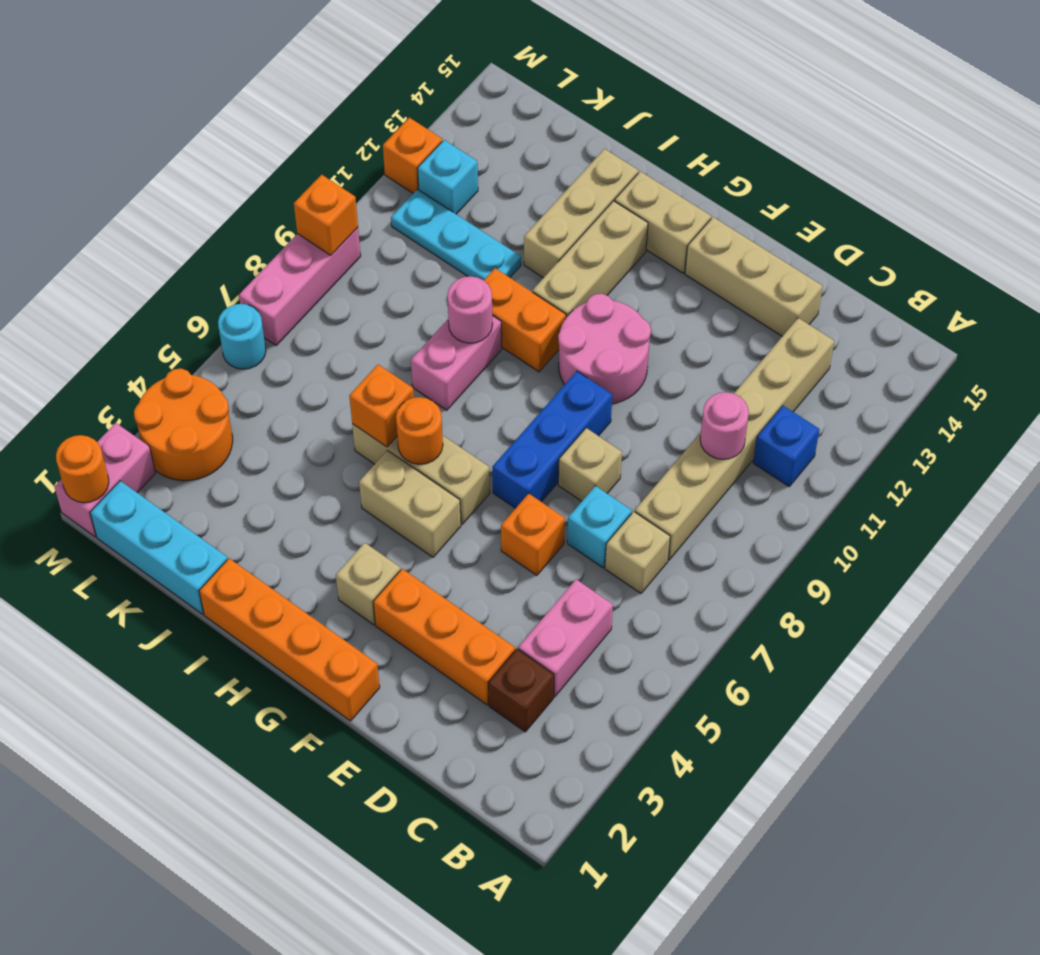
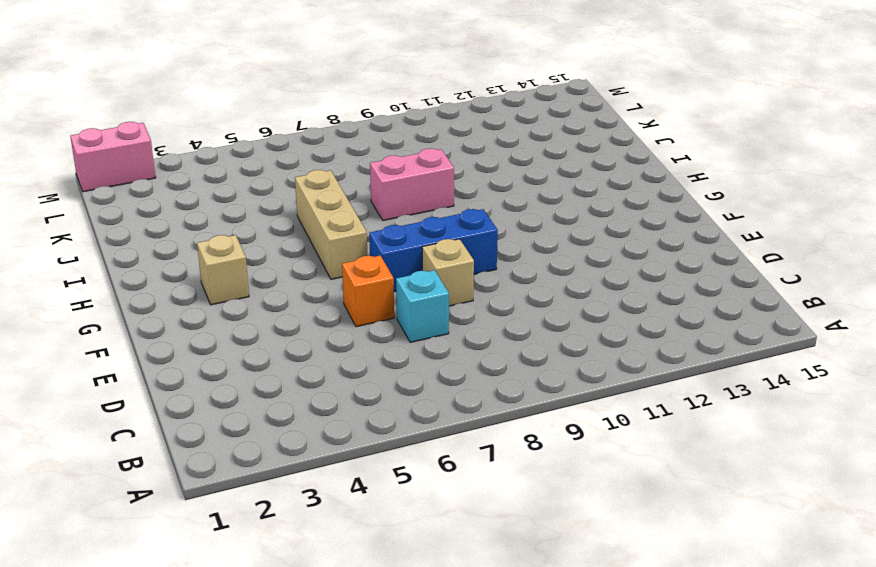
none -> blue 1x1 brick [753,406,819,486]
none -> brown 1x1 brick [488,649,554,732]
none -> pink 1x2 brick [518,579,613,697]
none -> tan 1x1 brick [605,512,670,593]

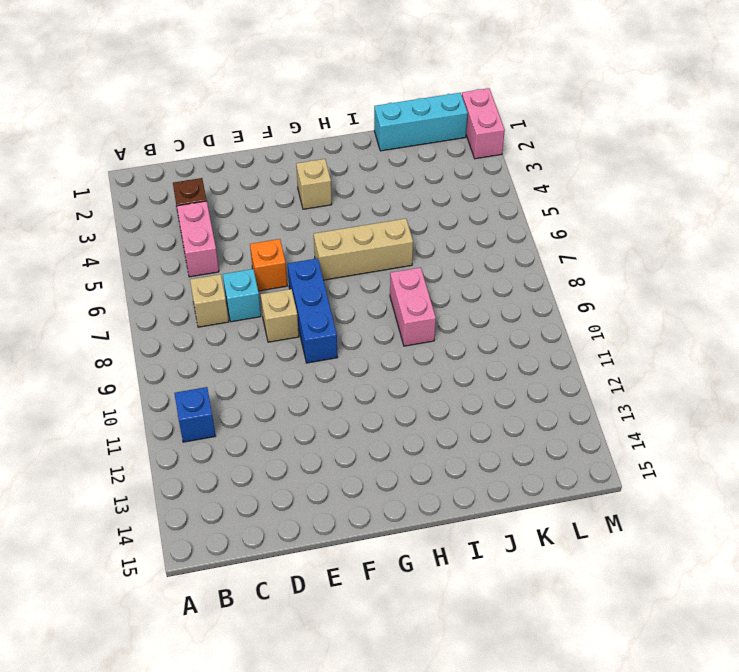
none -> tan 1x6 brick [635,318,834,560]
none -> orange 1x3 brick [373,569,515,705]
none -> tan 1x3 brick [685,217,823,336]
none -> orange 1x4 brick [199,558,380,721]

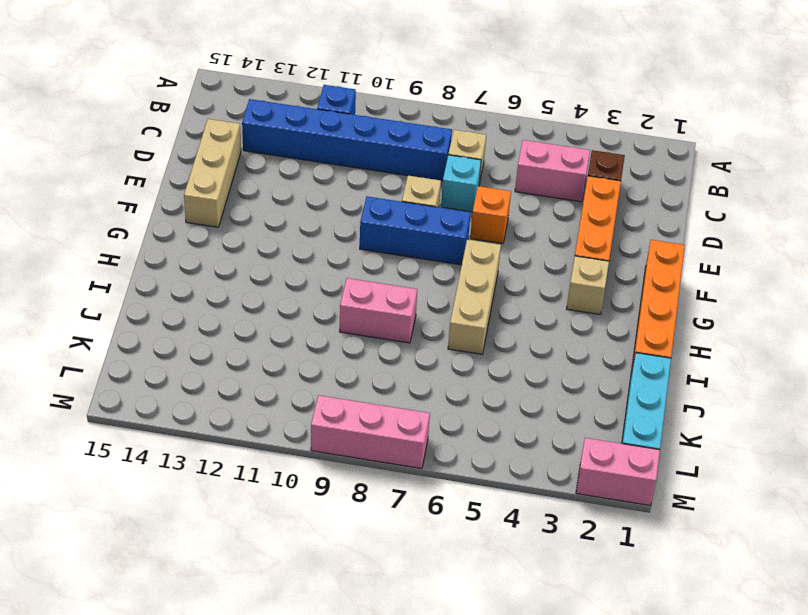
blue 1x6 brick [242,99,452,181] -> tan 1x6 brick [635,318,834,560]
none -> pink 2x2 round brick [558,294,651,404]
none -> tan 1x2 brick [359,451,461,557]
none -> tan 1x2 brick [615,171,711,273]
none -> orange 1x2 brick [484,268,566,372]

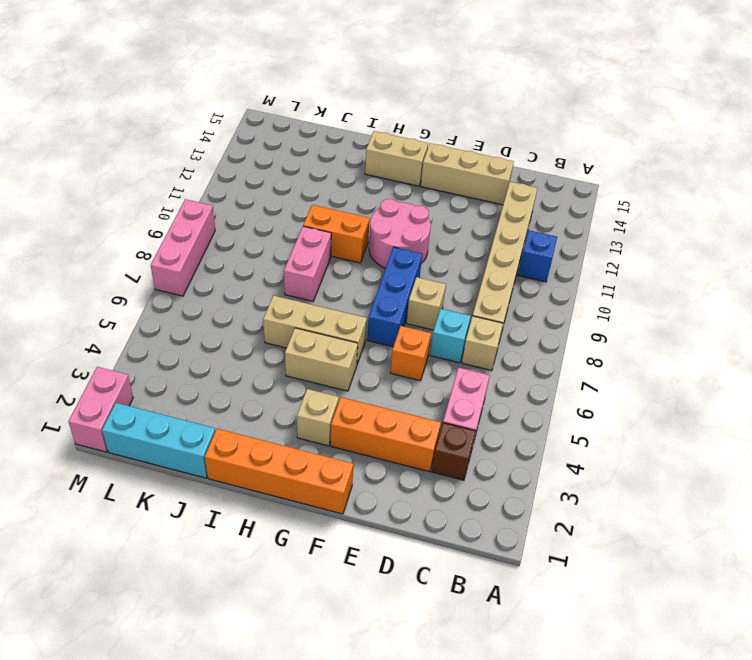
none -> tan 1x3 brick [533,201,648,317]
none -> tan 1x3 brick [524,149,639,278]
none -> cyan 1x3 plate [391,189,521,280]
none -> orange 2x2 round brick [134,369,233,481]

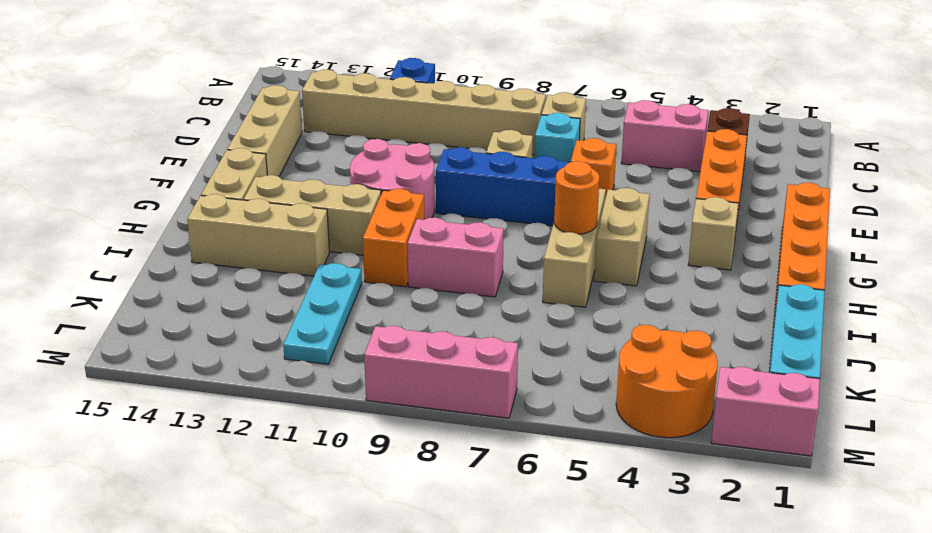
none -> cyan 1x1 brick [418,140,478,214]
none -> cyan 1x1 round brick [218,304,266,369]
none -> orange 1x1 brick [383,118,442,193]
none -> pink 1x1 round brick [700,392,749,459]

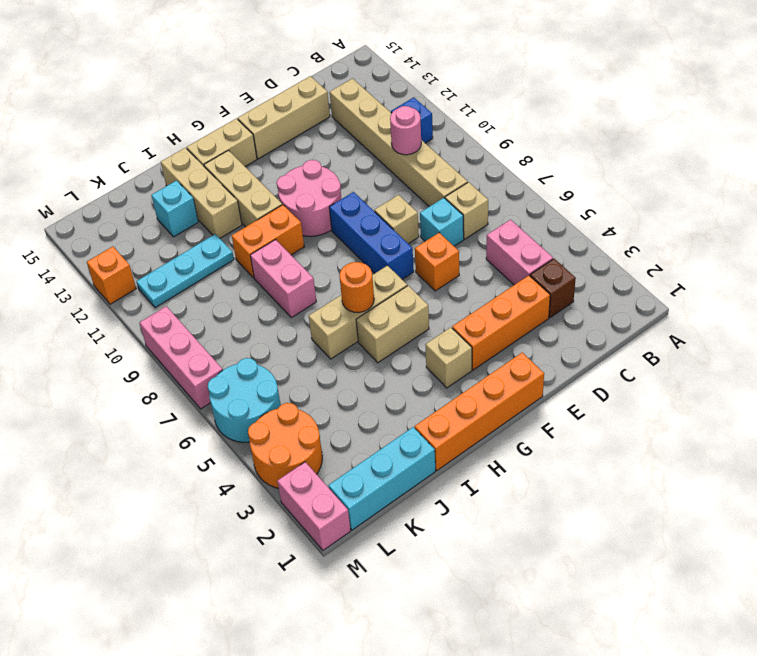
cyan 1x1 brick [151,181,198,237] -> cyan 1x1 brick moved to [418,140,478,214]
cyan 2x2 round brick [208,358,281,442] -> cyan 1x1 round brick [218,304,266,369]
none -> orange 1x1 brick [349,365,414,447]
none -> pink 1x1 round brick [447,276,493,343]
none -> orange 1x1 round brick [56,435,109,503]
none -> orange 1x1 brick [294,175,358,255]

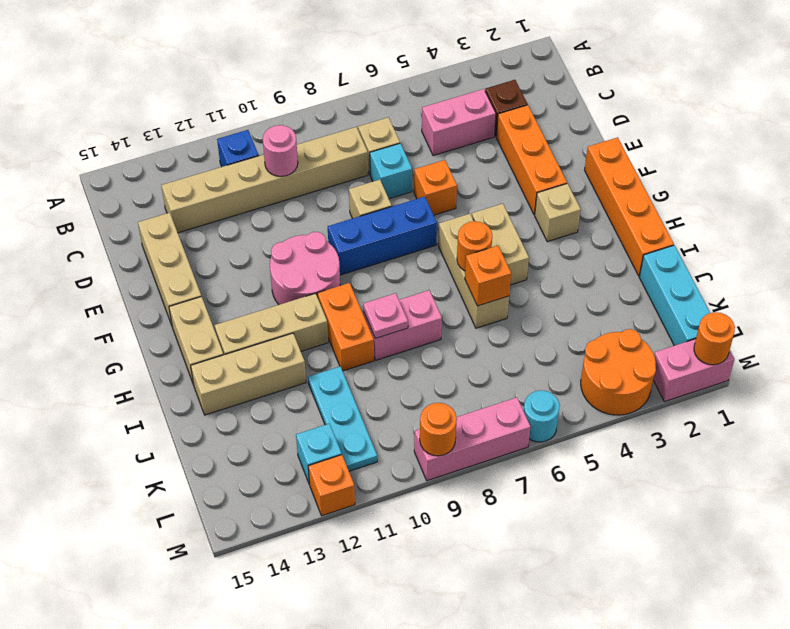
pink 1x1 plate [363,293,408,338] -> pink 1x1 round brick [447,276,493,343]
orange 1x1 round brick [420,403,457,456] -> orange 1x1 brick [294,175,358,255]

